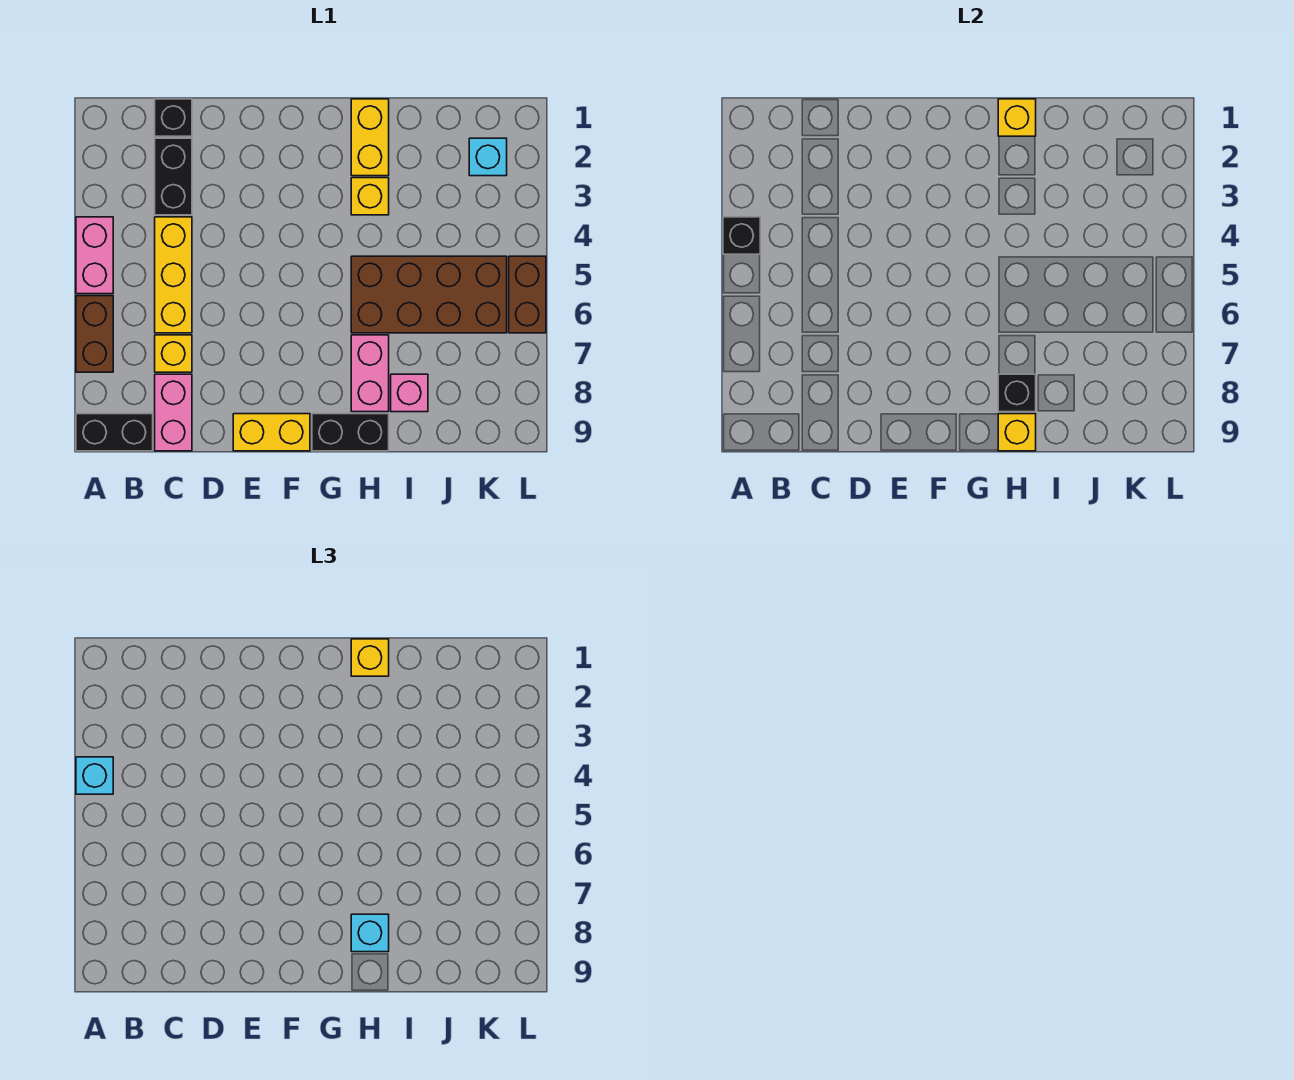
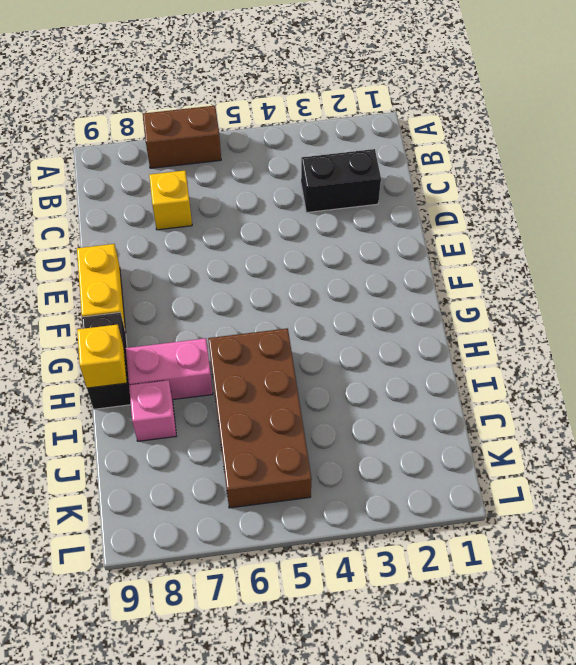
none -> pink 1x2 brick [76,217,113,294]
none -> black 1x2 brick [76,414,153,451]
none -> black 1x1 brick [155,99,192,136]

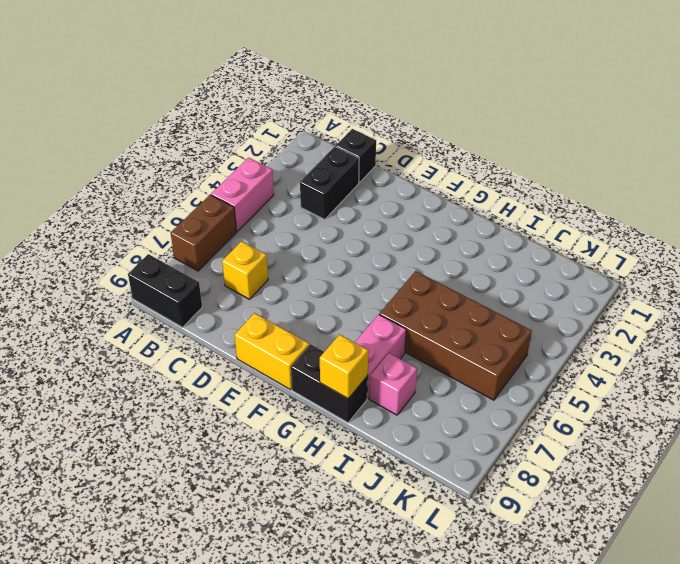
none -> yellow 1x3 brick [155,217,192,333]
none -> pink 1x2 brick [155,374,192,451]
none -> yellow 1x2 brick [351,99,389,176]

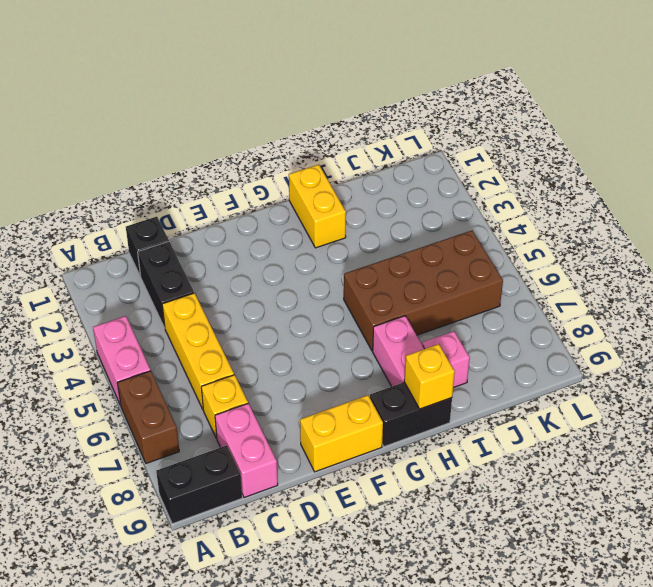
none -> yellow 1x1 brick [351,178,389,215]
none -> cyan 1x1 brick [469,138,507,176]
none -> brown 1x2 brick [509,256,546,333]

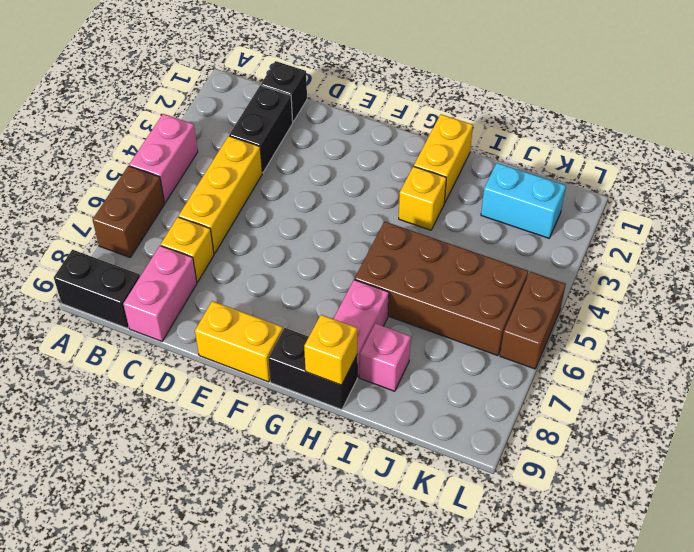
cyan 1x2 brick [481,163,566,238] -> cyan 1x1 brick [469,138,507,176]
none -> black 1x1 brick [723,217,760,254]
none -> yellow 1x1 brick [998,99,1036,136]
none -> black 1x1 brick [998,374,1036,412]

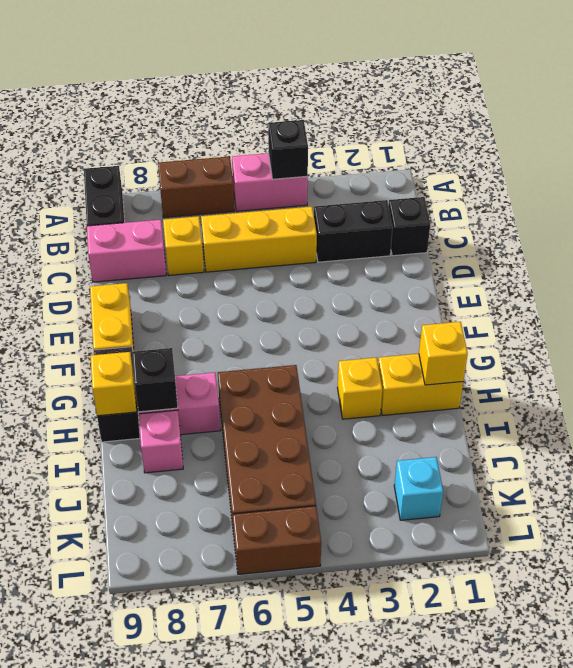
none -> cyan 1x1 brick [76,757,113,794]
none -> yellow 1x1 brick [351,639,389,676]
none -> cyan 1x1 brick [351,914,389,952]

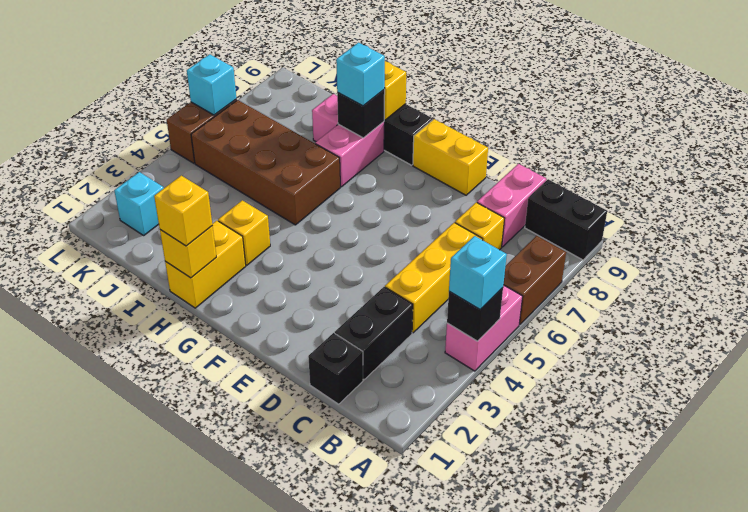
cyan 1x1 brick [187,54,236,115] -> none

